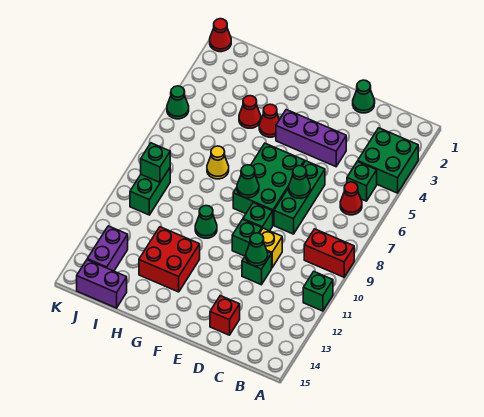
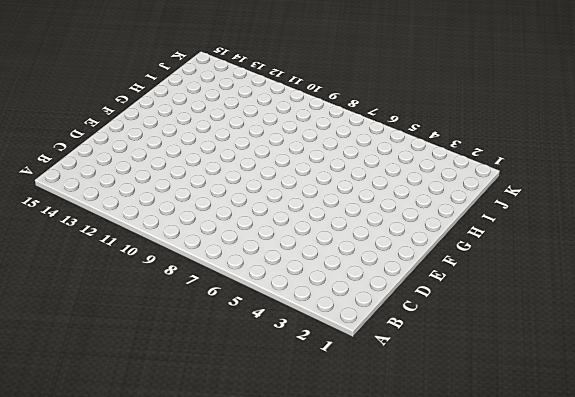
none -> green 2x2 brick [358,128,418,193]
none -> red 1x2 brick [304,229,354,277]
none -> green 1x1 brick [303,272,333,311]

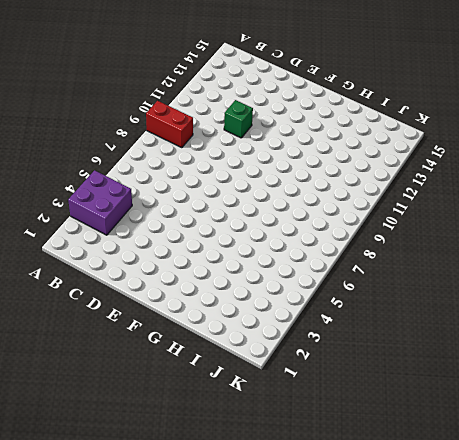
purple 2x2 brick [68,170,132,235] -> green 2x2 brick [358,128,418,193]
none -> green 1x1 brick [303,272,333,311]
none -> green 1x1 brick [347,161,377,201]
none -> red 1x1 cone [340,182,362,215]

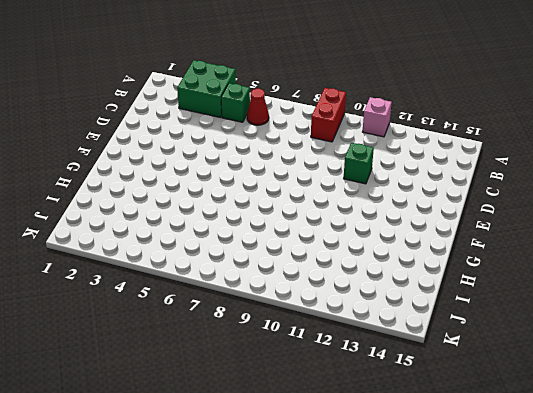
pink 1x1 brick [363,97,392,137] -> green 1x1 brick [303,272,333,311]
none -> green 1x1 cone [353,80,375,113]
none -> purple 1x3 brick [276,110,346,167]
none -> green 1x3 brick [274,161,325,234]

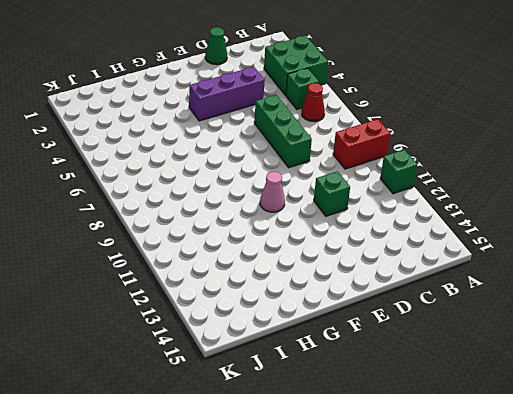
pink 1x1 cone [260,172,285,212] -> none
none -> yellow 1x1 brick [260,228,282,267]
none -> red 1x1 brick [210,296,240,335]
none -> green 2x3 brick [233,143,305,225]

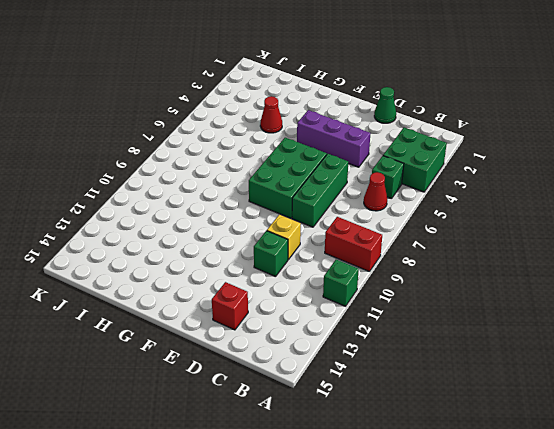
none -> green 1x1 brick [243,203,273,231]
none -> green 1x1 brick [232,219,262,256]
none -> red 1x1 cone [259,104,279,137]

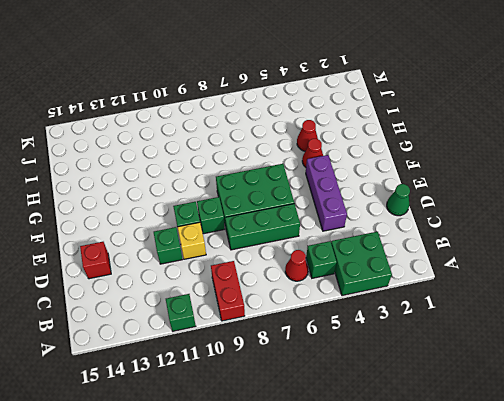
none -> green 1x1 cone [195,206,217,238]
none -> red 2x2 brick [139,227,200,292]
none -> yellow 1x1 cone [207,146,229,179]

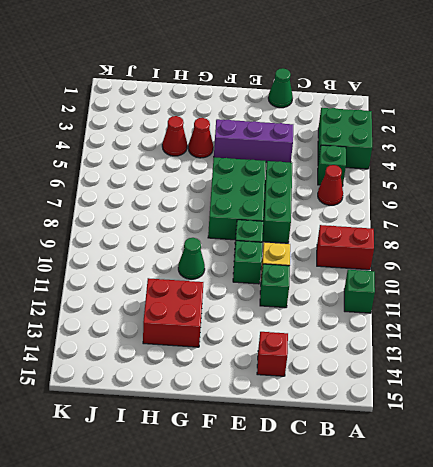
none -> yellow 1x1 cone [207,146,229,179]
none -> purple 1x2 brick [77,260,127,308]
none -> green 1x2 brick [130,168,170,215]

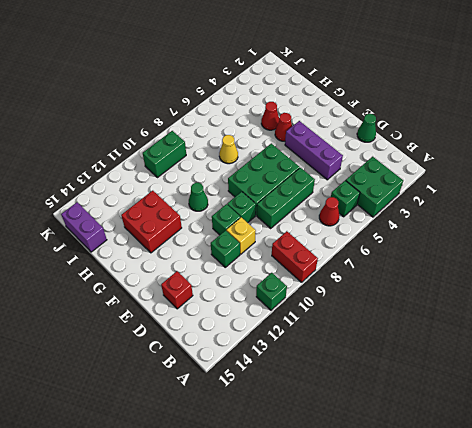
none -> purple 1x2 brick [87,226,128,271]
none -> red 1x1 cone [210,19,231,52]
none -> green 1x1 cone [167,86,189,119]

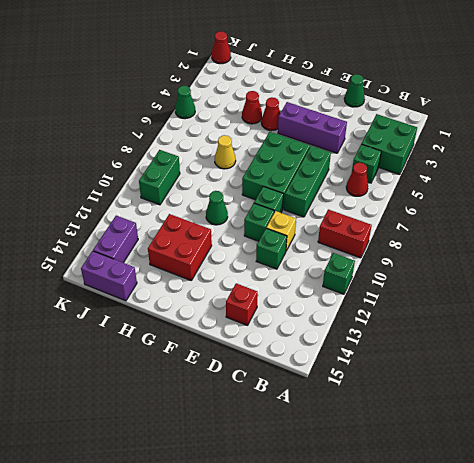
none -> green 1x1 cone [289,166,310,198]
none -> green 1x1 cone [246,233,268,266]
none -> green 1x1 cone [237,165,259,198]

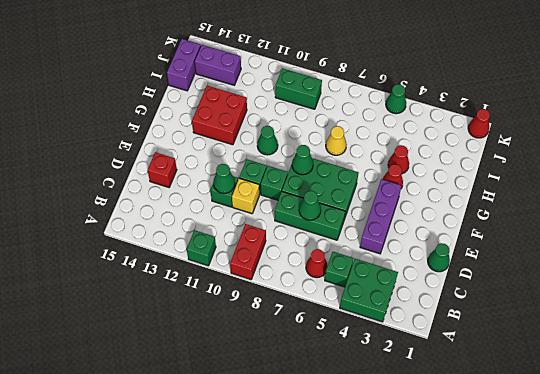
none -> green 1x1 brick [141,143,170,182]

